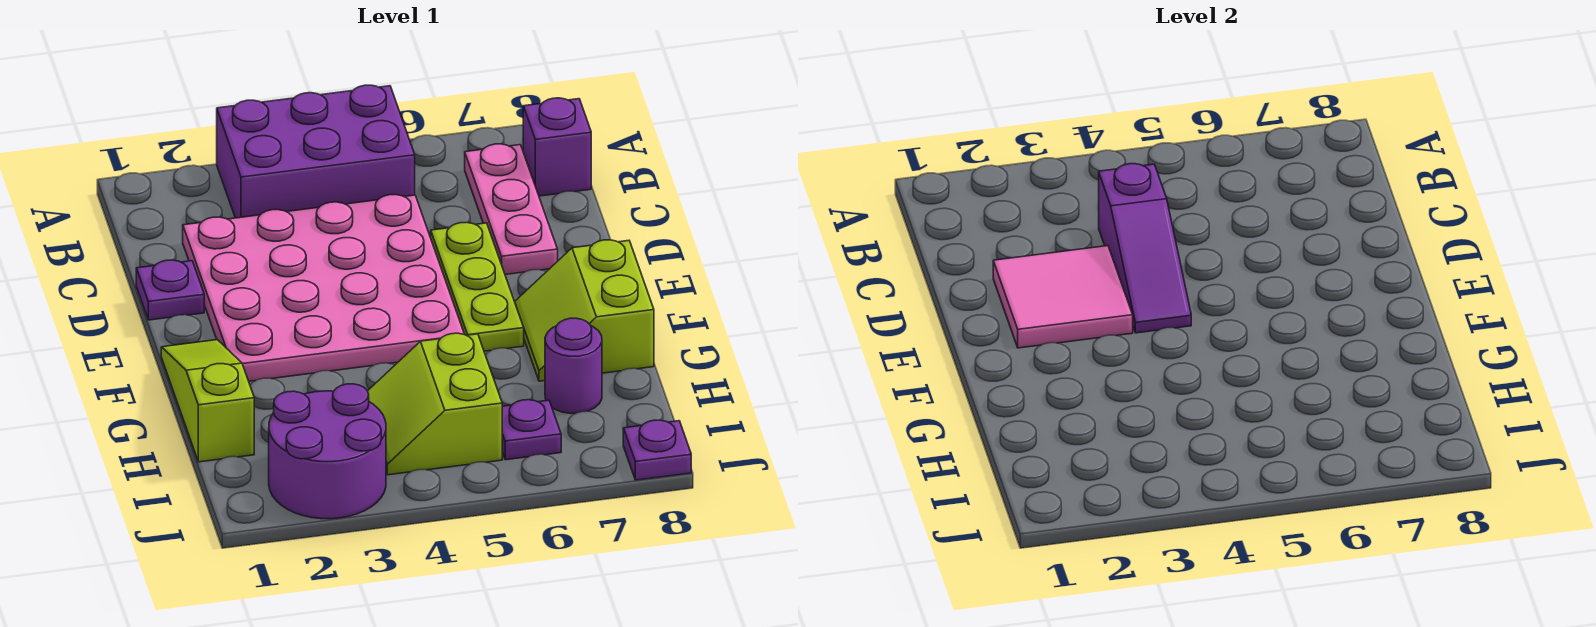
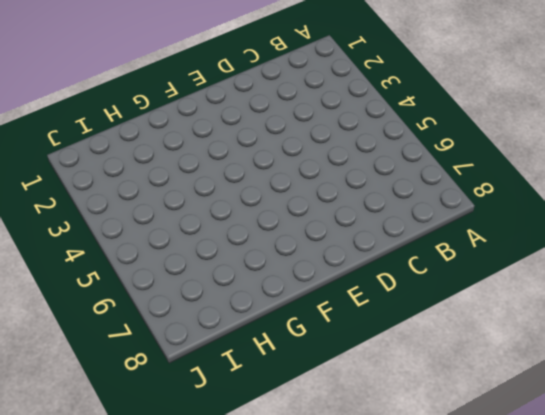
none -> purple 2x3 brick [217,85,415,218]
none -> pink 1x3 plate [465,144,558,274]
none -> purple 1x1 brick [523,98,591,196]

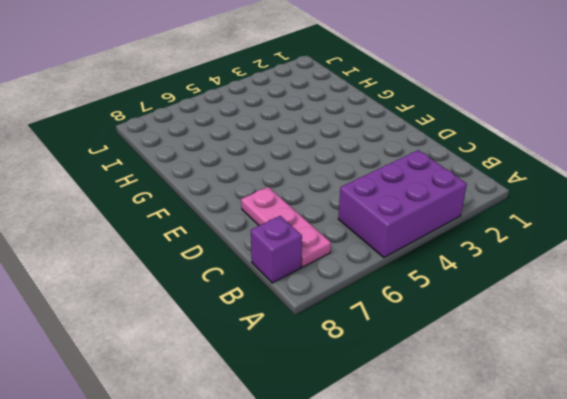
none -> pink 4x4 plate [183,195,465,381]
none -> purple 1x1 plate [136,260,204,320]
none -> lime 1x3 plate [431,222,524,351]

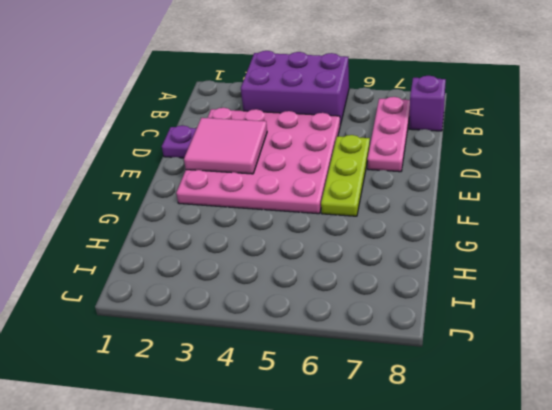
none -> lime 1x3 slope [161,340,254,462]
none -> lime 2x2 slope [515,240,654,381]
none -> lime 2x2 slope [368,333,502,475]

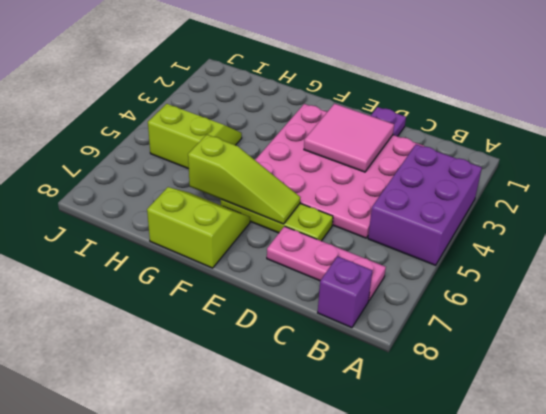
lime 1x3 slope [188,135,300,224] -> lime 1x3 slope moved to [161,340,254,462]
none -> purple 1x1 round brick [545,318,602,414]
none -> purple 2x2 round brick [269,384,386,519]
none -> purple 1x1 plate [502,400,561,460]

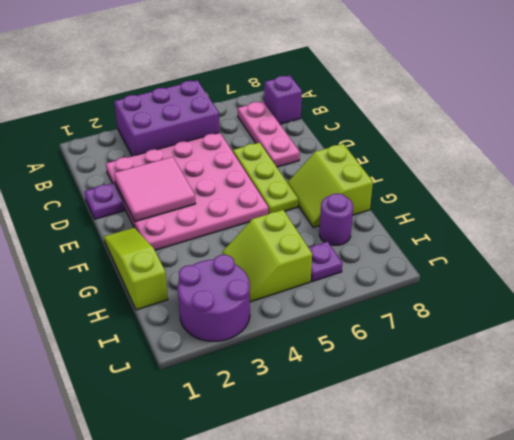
none -> purple 1x1 plate [623,420,691,480]
none -> purple 1x3 slope [1099,164,1191,333]

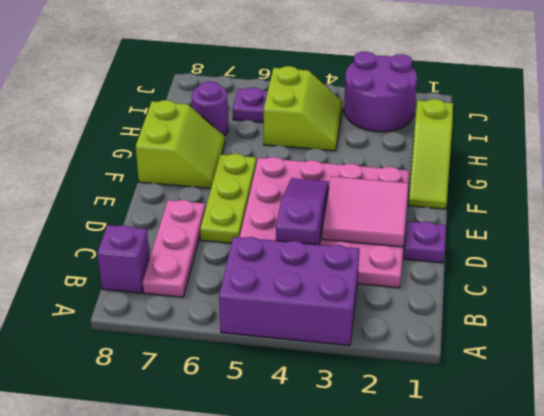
none -> purple 1x1 plate [623,420,691,480]

